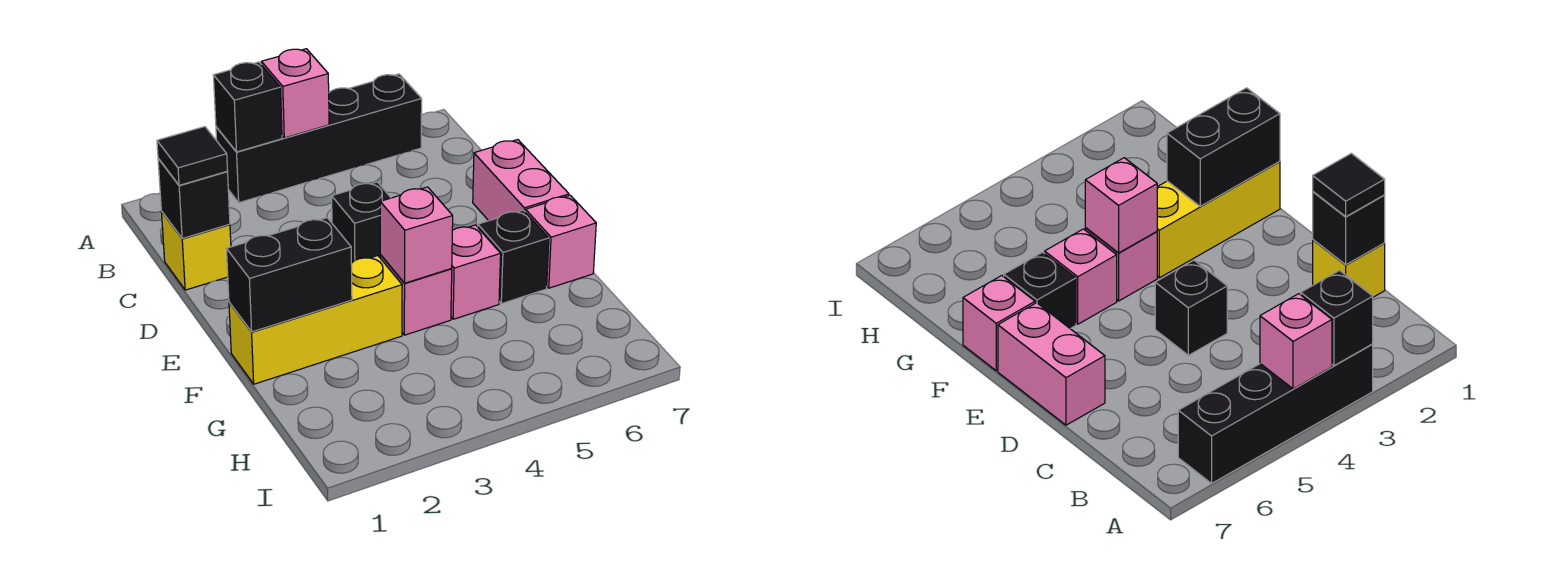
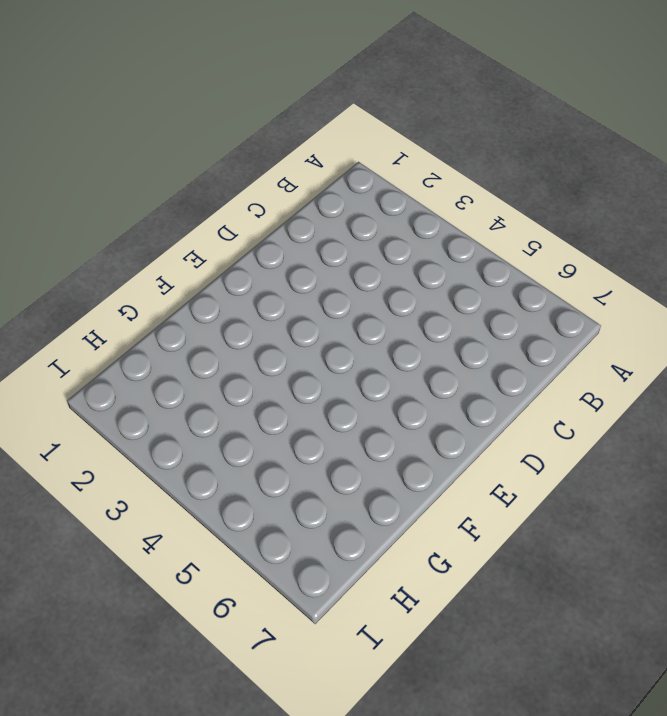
none -> black 1x4 brick [216,74,422,203]
none -> yellow 1x1 brick [161,211,231,290]
none -> black 1x1 brick [332,182,391,263]

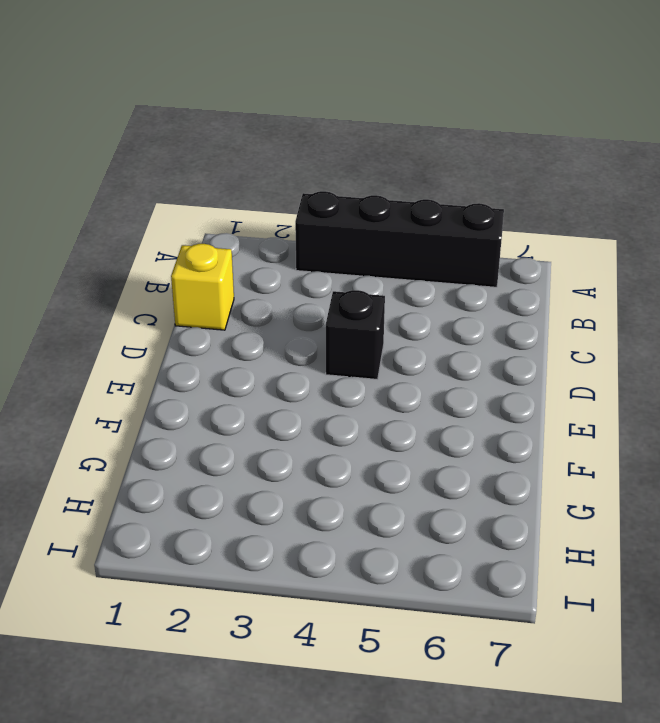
none -> pink 1x2 brick [473,140,569,221]
none -> yellow 1x3 brick [229,256,402,384]
none -> pink 1x1 brick [380,255,452,335]

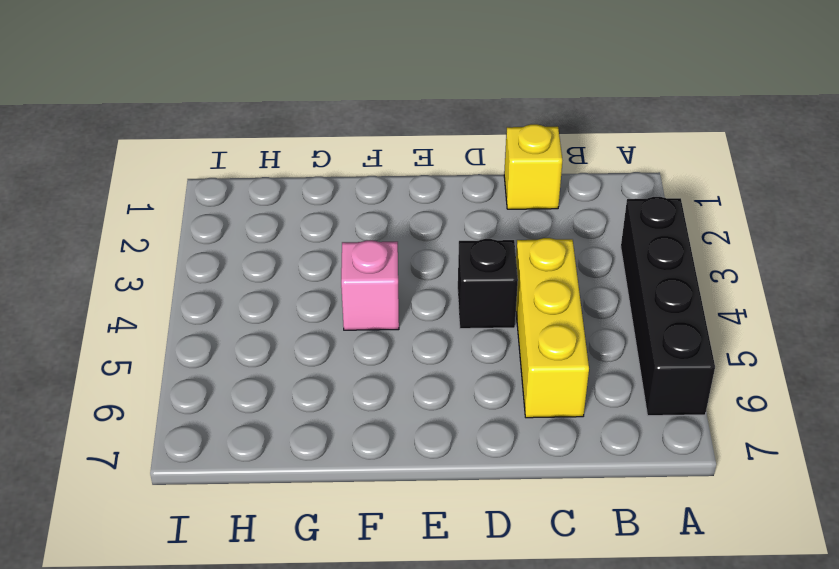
yellow 1x3 brick [516,238,589,418] -> yellow 1x3 brick moved to [229,256,402,384]
none -> pink 1x2 brick [473,140,569,221]
none -> pink 1x1 brick [451,225,501,319]
none -> black 1x1 brick [478,210,549,304]

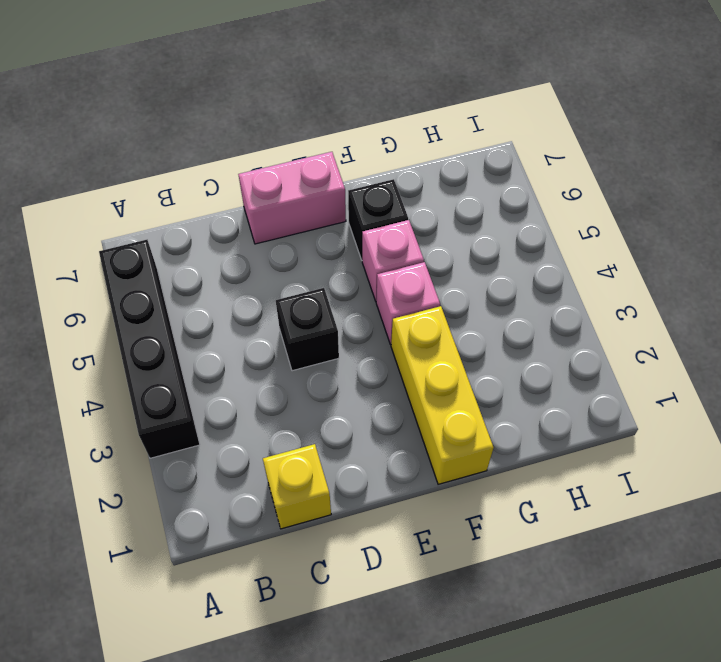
none -> pink 1x1 brick [525,195,596,288]
none -> black 1x1 brick [213,62,282,152]
none -> pink 1x1 brick [261,49,329,138]

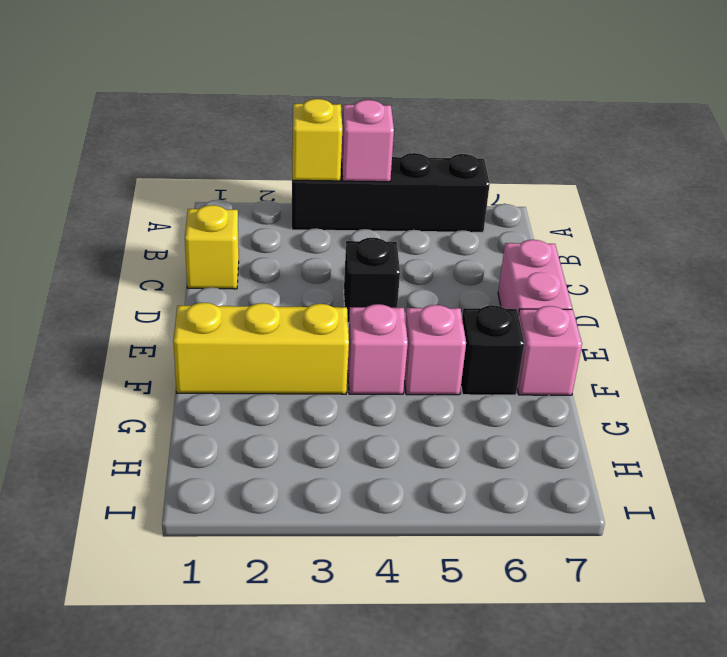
yellow 1x1 brick [292,99,342,181] -> black 1x1 brick [213,62,282,152]
none -> black 1x1 brick [158,158,230,238]
none -> black 1x2 brick [227,218,352,332]
none -> pink 1x1 brick [380,187,453,283]

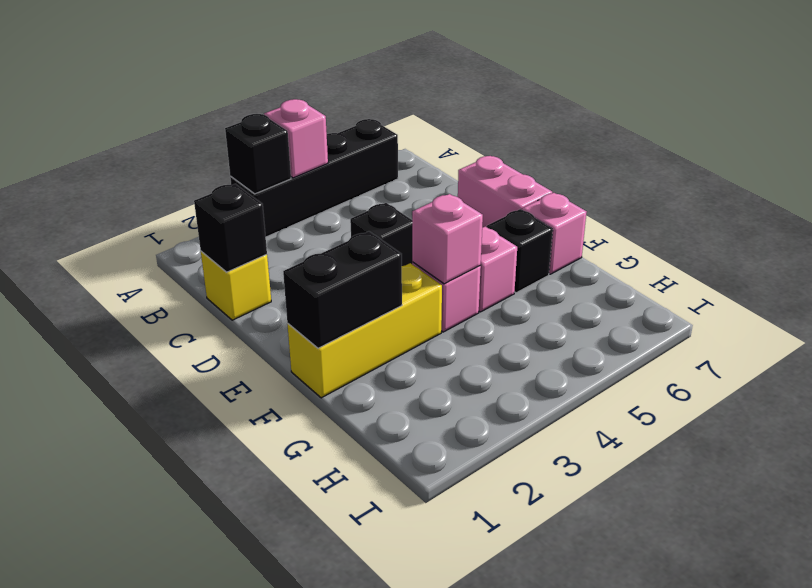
none -> black 1x1 tile [157,127,228,185]

